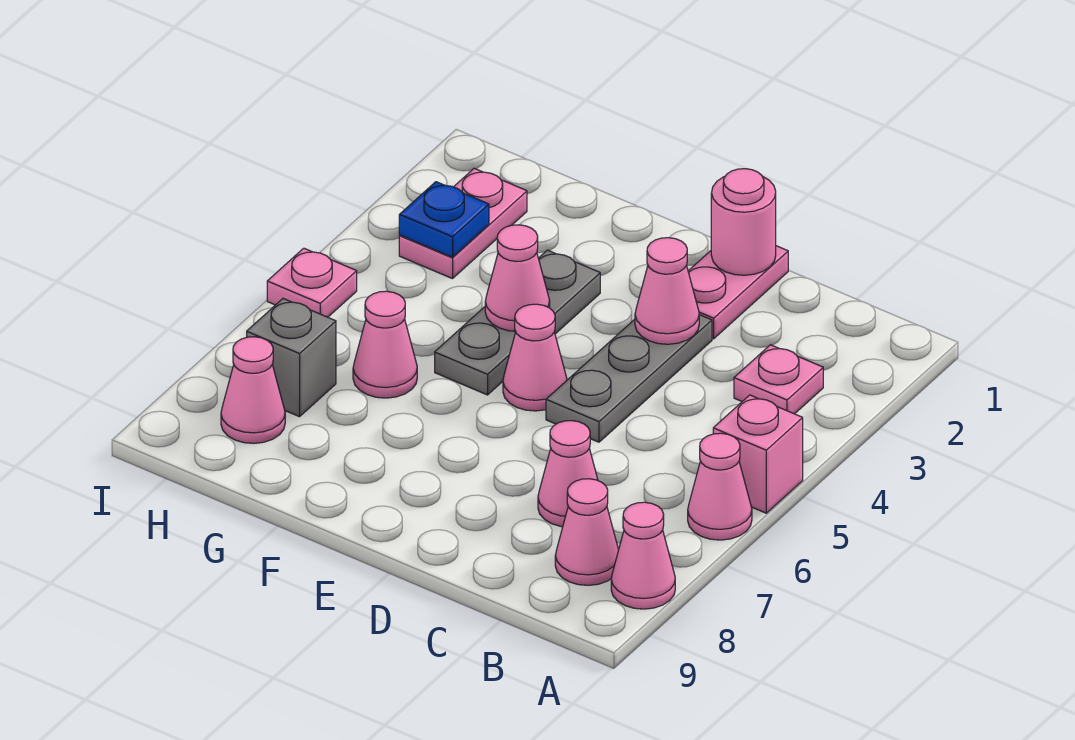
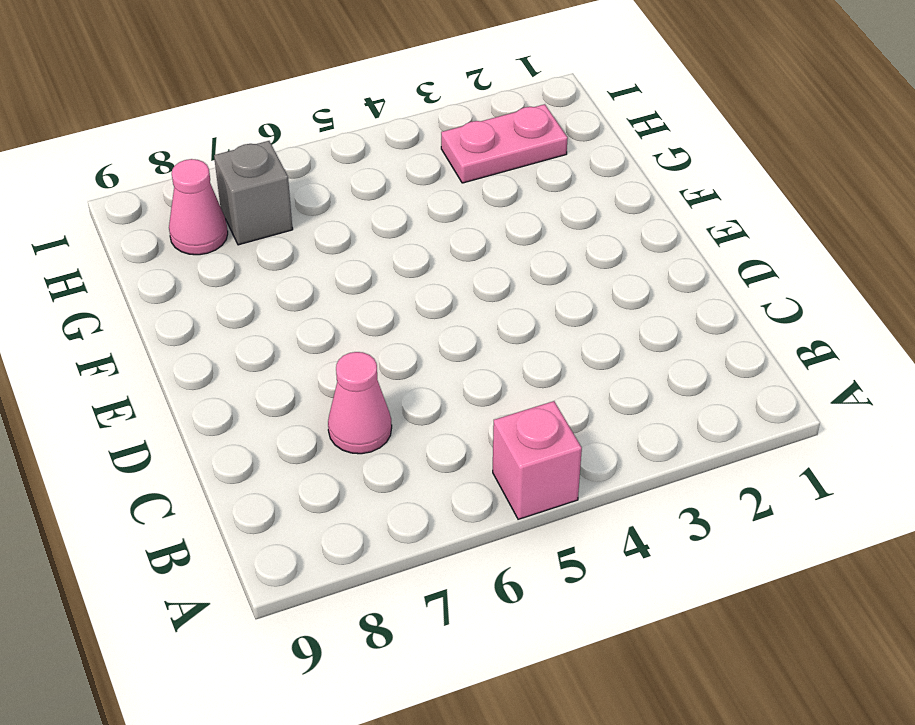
none -> pink 1x1 cone [688,433,752,540]
none -> pink 1x1 cone [611,502,675,609]
none -> pink 1x1 plate [734,345,823,414]

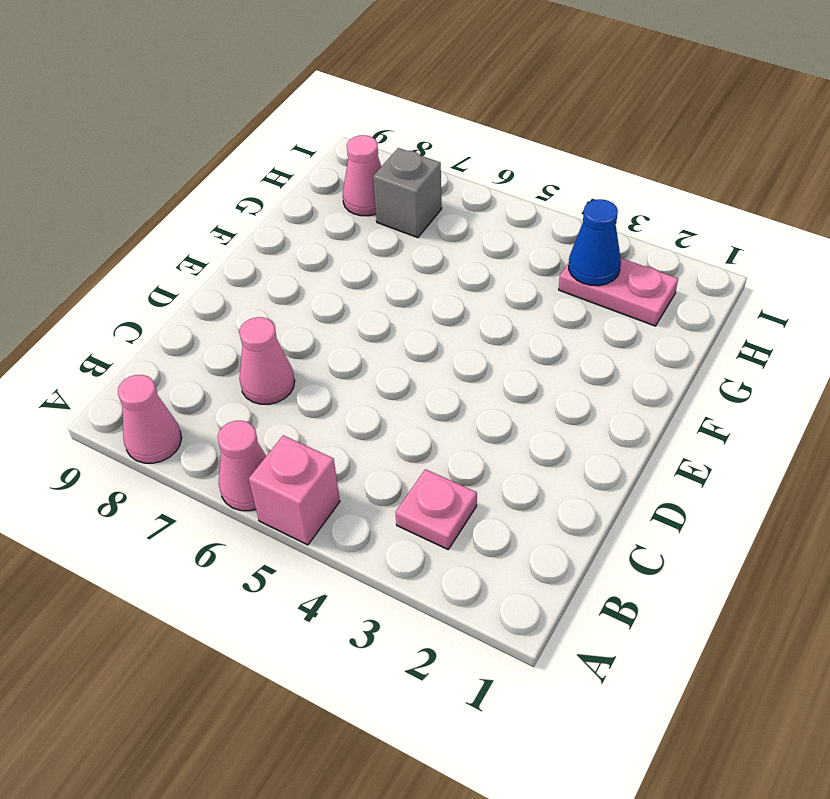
blue 1x1 cone [569,199,621,286] -> blue 1x1 plate [399,182,489,257]
none -> pink 1x1 cone [555,479,619,585]
none -> pink 1x2 plate [688,246,788,339]
none -> grey 1x3 plate [546,315,712,442]

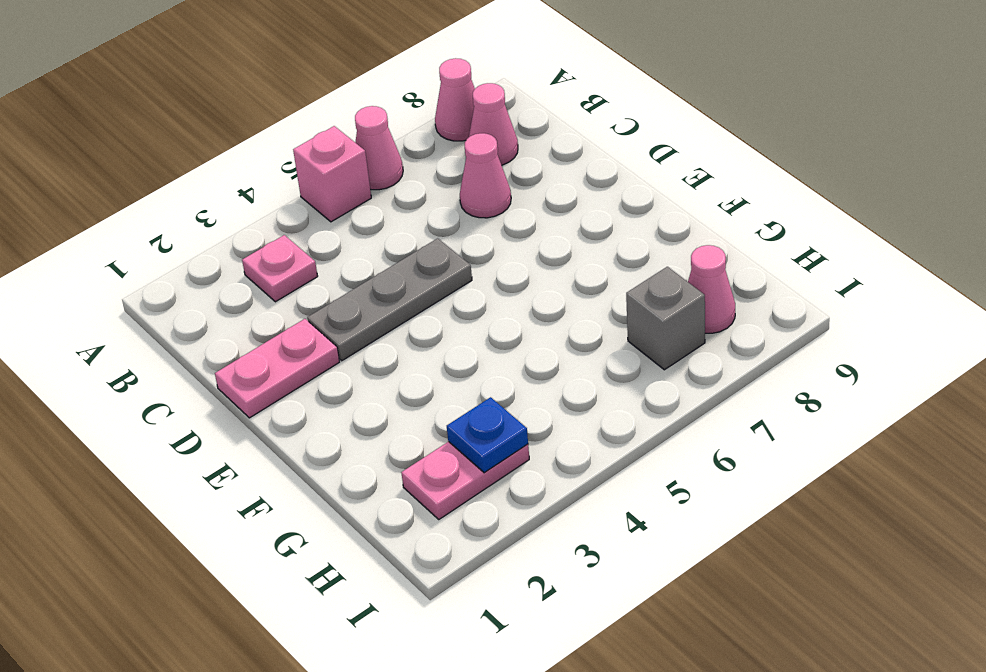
none -> pink 1x1 cone [503,304,567,411]
none -> grey 1x3 plate [435,250,600,395]
none -> pink 1x1 cone [353,291,417,398]

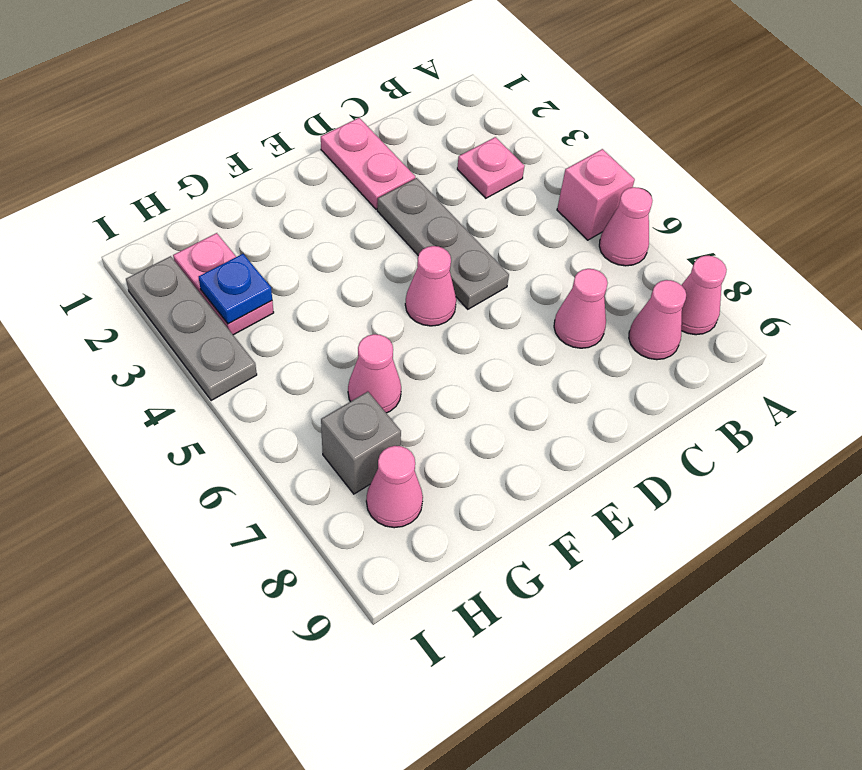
grey 1x3 plate [126,256,257,401] -> grey 1x3 plate moved to [435,250,600,395]
none -> pink 1x1 plate [267,248,357,317]
none -> pink 1x1 round brick [711,169,776,275]
none -> pink 1x1 cone [635,238,699,344]

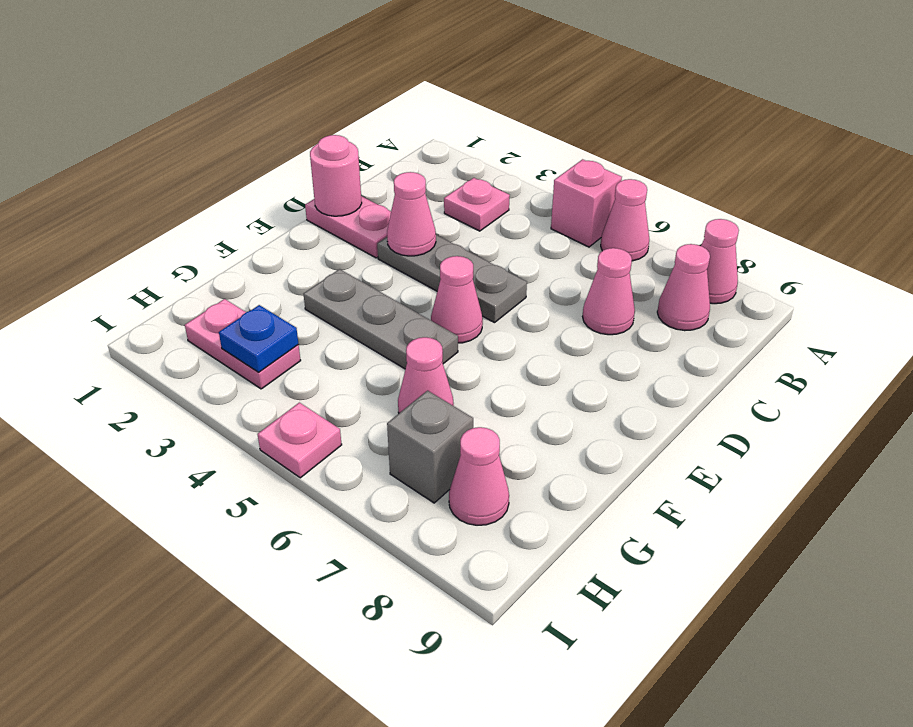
none -> pink 1x1 cone [485,225,550,331]

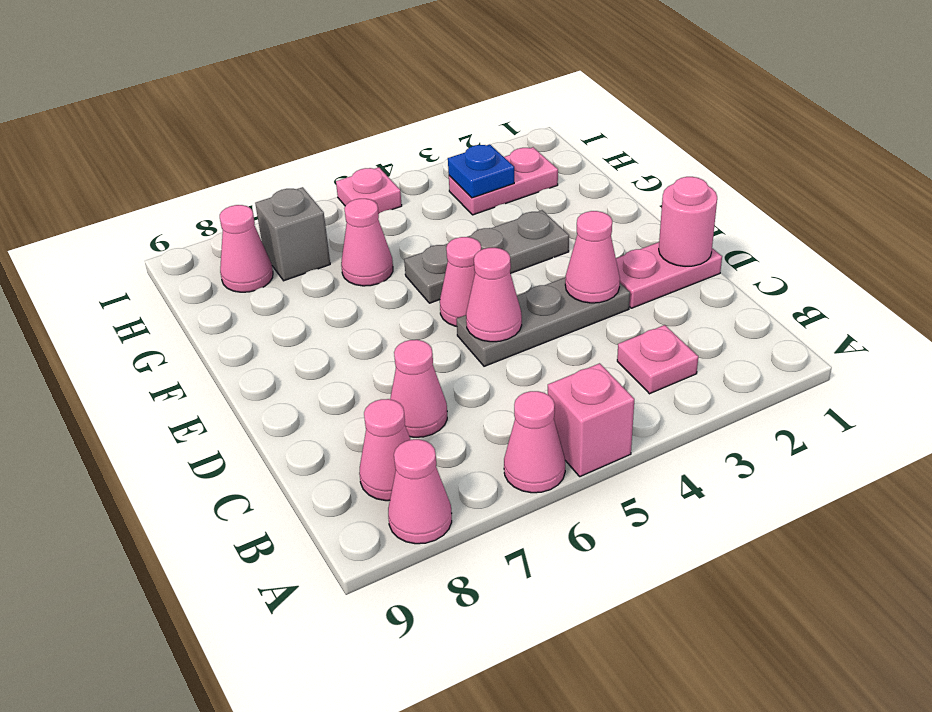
pink 1x1 cone [466,248,522,342] -> pink 1x1 cone moved to [485,225,550,331]

